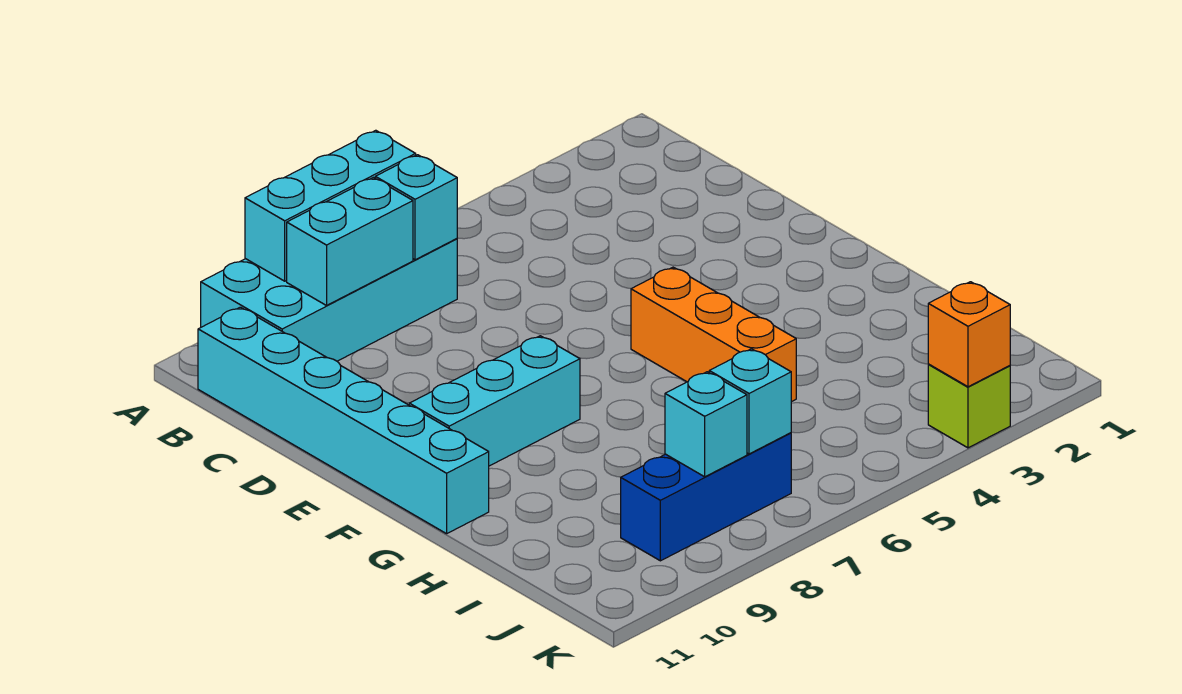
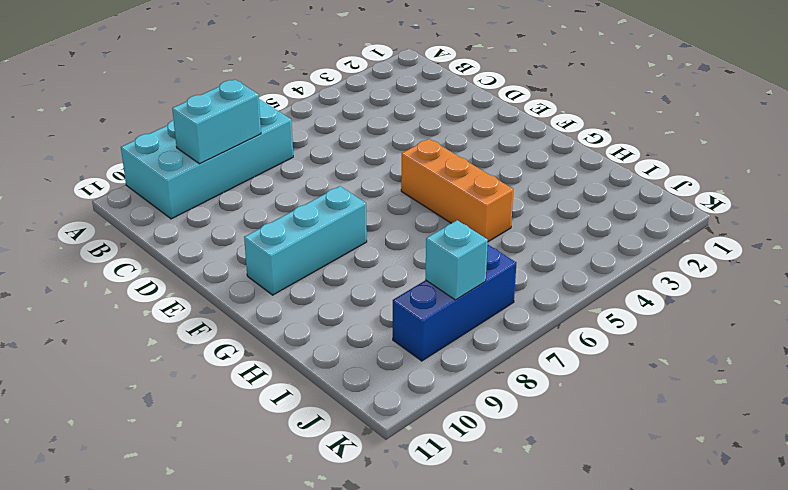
none -> cyan 1x6 brick [198,307,489,534]
none -> lime 1x1 brick [928,365,1010,448]
none -> cyan 1x3 brick [245,130,416,281]

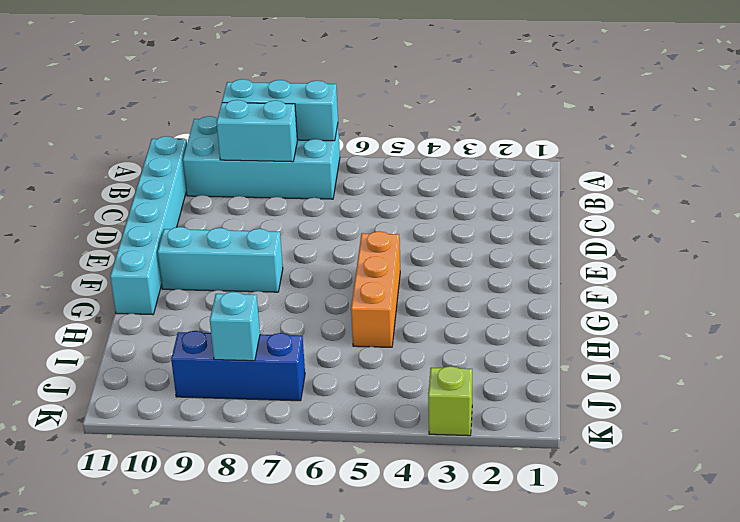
none -> cyan 1x1 brick [375,155,457,260]
none -> cyan 1x1 brick [709,349,791,454]
none -> orange 1x1 brick [928,282,1010,387]

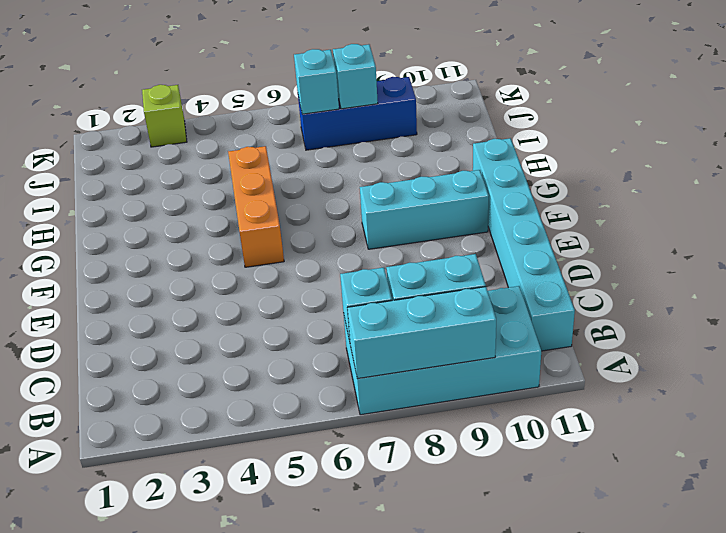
none -> orange 1x1 brick [928,282,1010,387]

